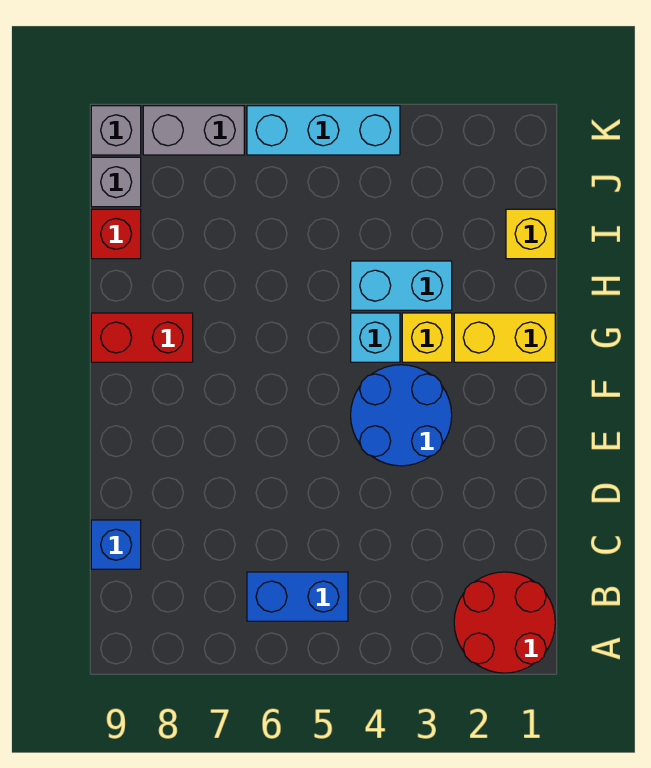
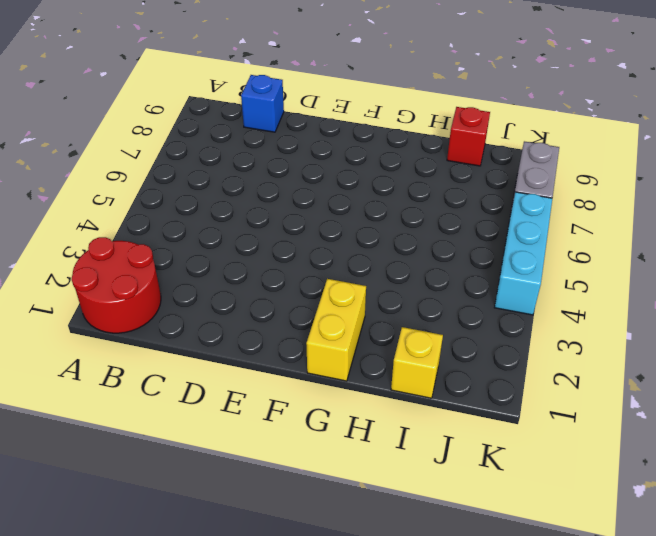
none -> blue 1x2 brick [247,572,348,621]
none -> blue 2x2 round brick [351,365,452,466]
none -> yellow 1x1 brick [402,313,452,362]

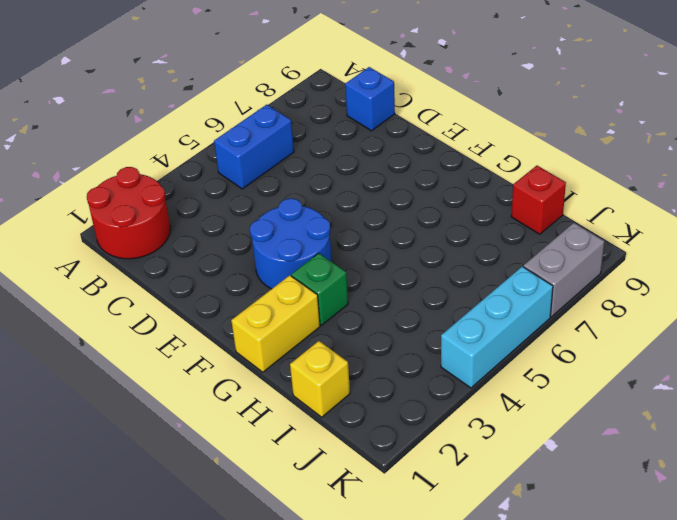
green 1x1 brick [291,253,348,325] -> yellow 1x1 brick [402,313,452,362]
none -> cyan 1x1 brick [351,313,400,362]
none -> red 1x2 brick [91,313,193,362]
none -> cyan 1x2 brick [351,261,452,310]

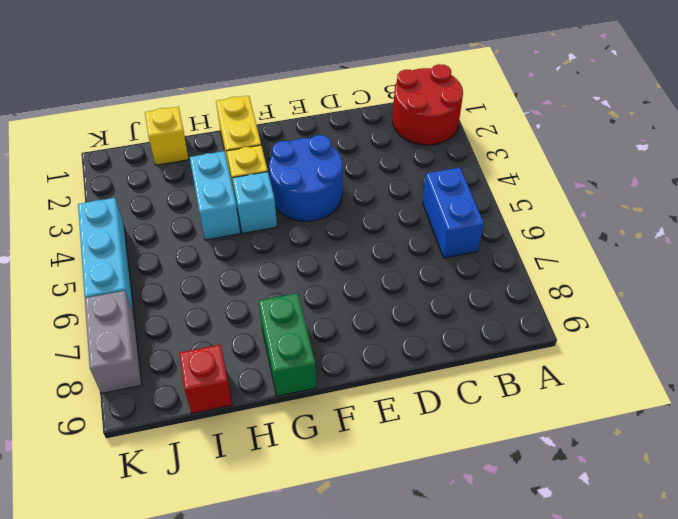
green 1x2 brick [259,293,316,396] -> red 1x2 brick [91,313,193,362]
none -> blue 1x1 brick [91,520,141,569]
none -> grey 1x1 brick [91,157,141,207]
none -> grey 1x1 brick [91,106,141,155]

